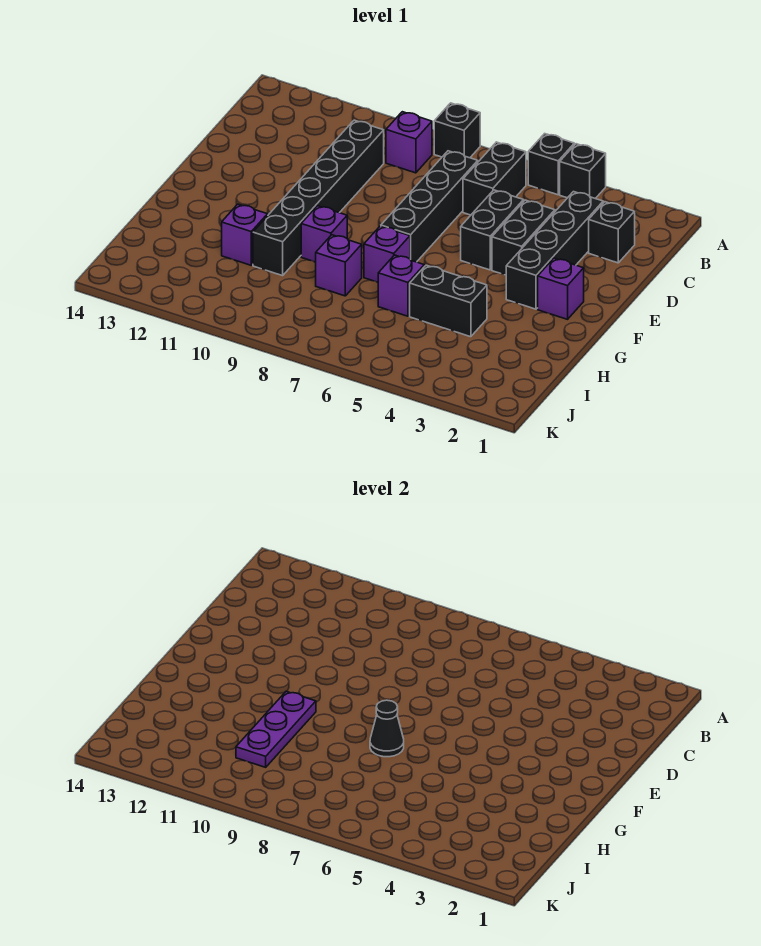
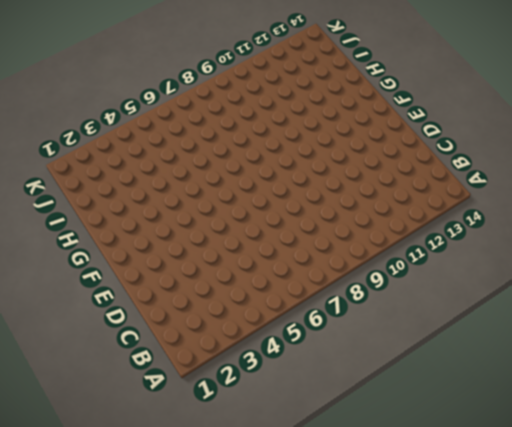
none -> black 1x1 brick [560,144,606,199]
none -> black 1x1 brick [528,134,574,195]
none -> black 1x1 brick [434,103,480,158]

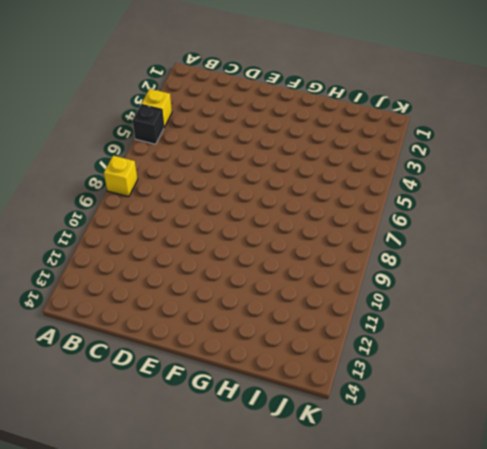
yellow 1x1 brick [141,89,172,127] -> black 1x1 brick [560,144,606,199]
yellow 1x1 brick [104,156,138,197] -> black 1x1 brick [434,103,480,158]
none -> black 1x2 brick [463,142,526,215]
none -> purple 1x1 brick [386,112,432,173]
none -> black 1x1 brick [589,202,635,263]

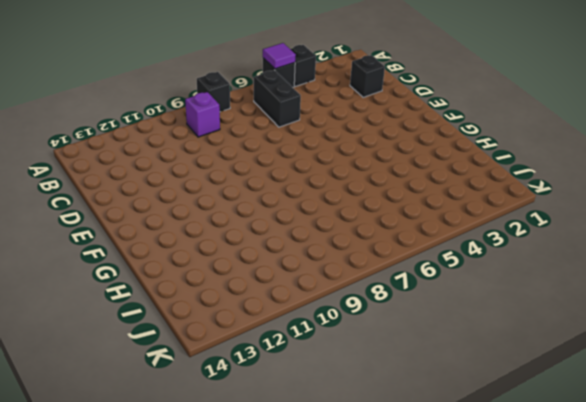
purple 1x1 tile [263,43,296,69] -> none
none -> black 1x4 brick [506,192,603,309]
none -> black 1x4 brick [381,151,478,262]
none -> black 1x6 brick [253,120,384,276]

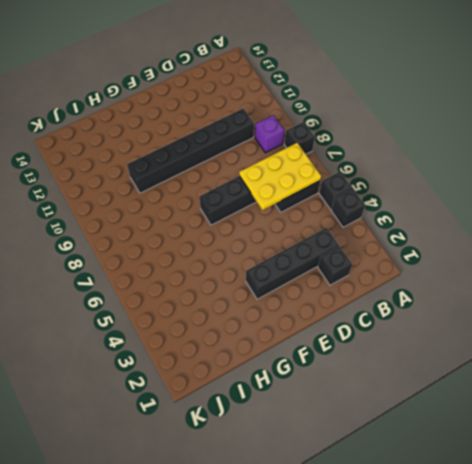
yellow 2x3 plate [239,143,321,210] -> none
none -> black 1x2 brick [492,200,555,275]
none -> black 1x2 brick [461,190,524,270]
none -> purple 1x1 brick [538,258,584,319]

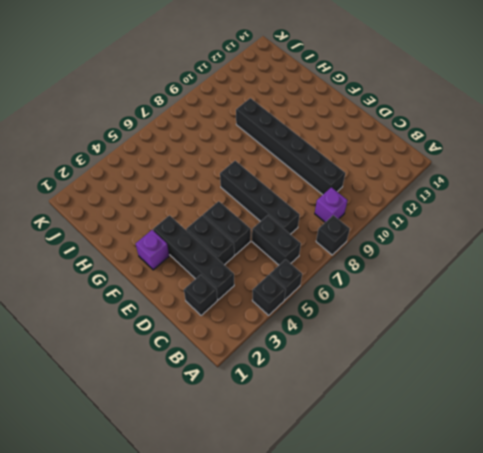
none -> purple 1x1 brick [364,226,410,282]
none -> purple 1x1 brick [301,206,347,262]
none -> black 1x2 brick [410,265,487,337]

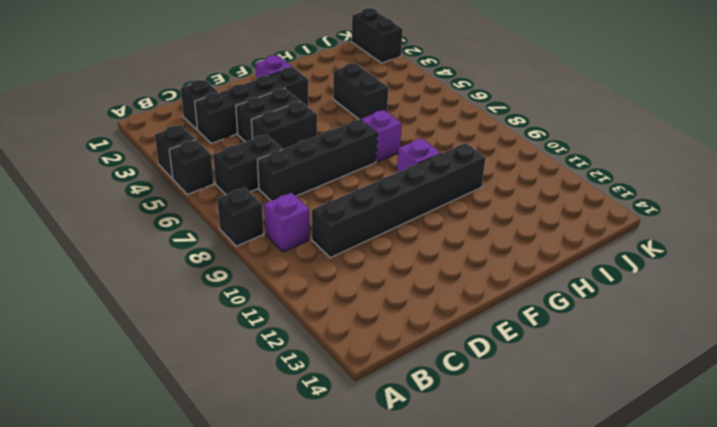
black 1x2 brick [352,8,403,63] -> none
none -> purple 1x1 brick [378,255,424,316]
none -> purple 1x1 brick [316,235,362,296]
none -> purple 1x1 brick [222,204,268,265]

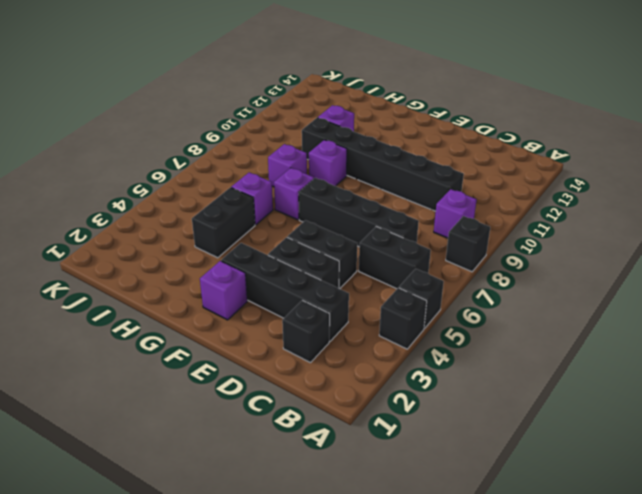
none -> black 1x1 cone [370,700,404,757]
none -> purple 1x3 plate [236,691,316,767]

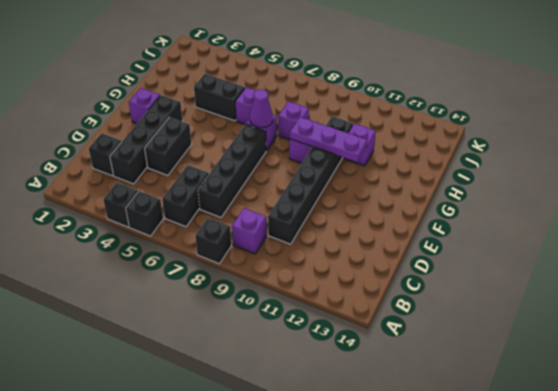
purple 1x1 cone [250,89,273,128] -> black 1x1 cone [370,700,404,757]
purple 1x3 plate [290,117,367,162] -> purple 1x3 plate turned to [236,691,316,767]
none -> black 1x2 brick [461,190,524,270]

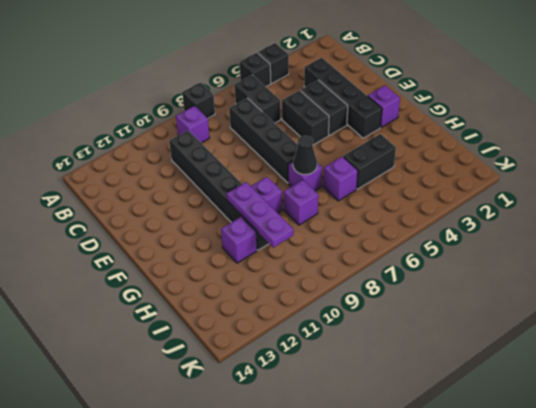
none -> black 1x1 brick [589,202,635,263]

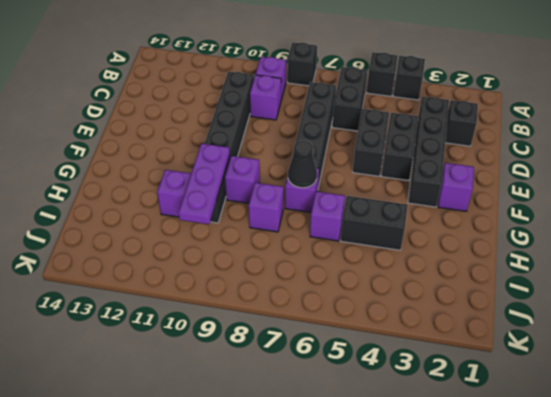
purple 1x1 brick [250,75,281,120] -> none

